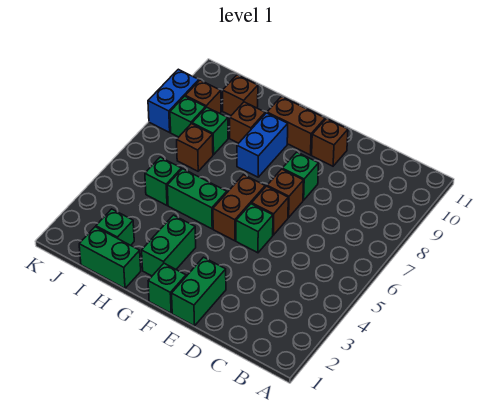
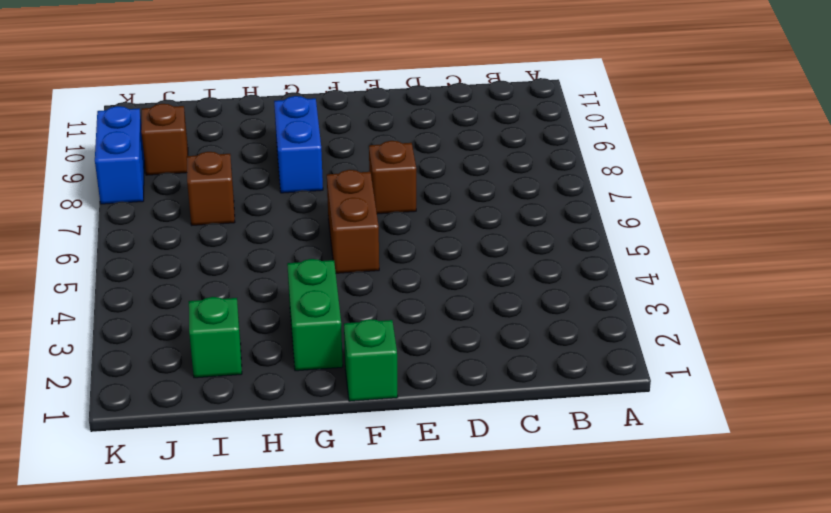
none -> green 1x2 brick [172,257,226,326]
none -> green 1x1 brick [236,204,273,253]
none -> brown 1x1 brick [252,186,288,235]

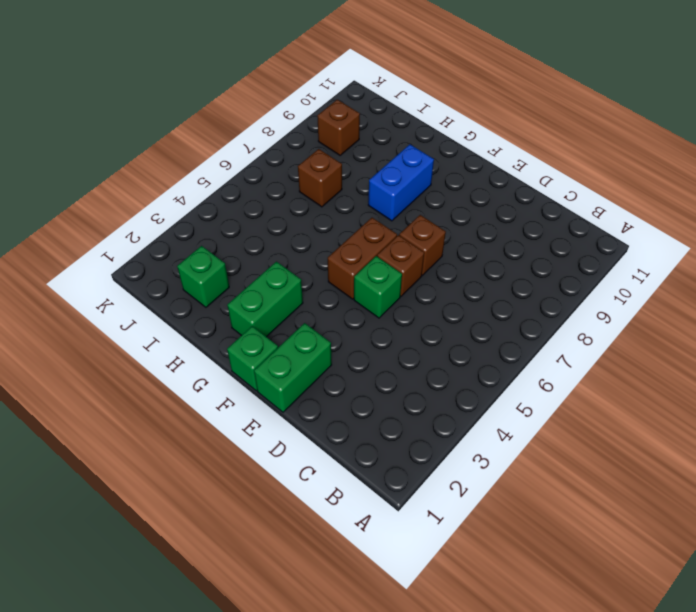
none -> green 1x1 brick [282,152,319,200]
none -> brown 1x1 brick [312,119,348,166]
none -> brown 1x2 brick [267,97,325,155]

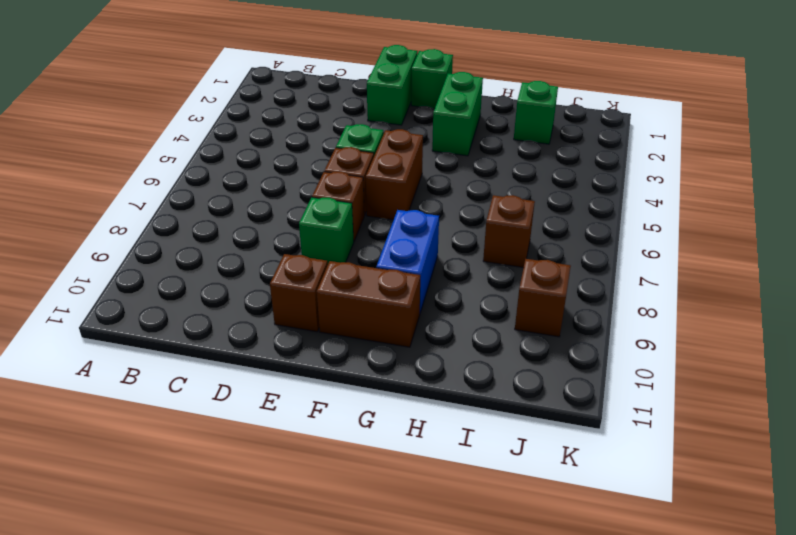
none -> green 1x2 brick [167,169,227,229]
none -> green 1x2 brick [79,227,141,288]
none -> brown 1x1 brick [230,102,265,143]

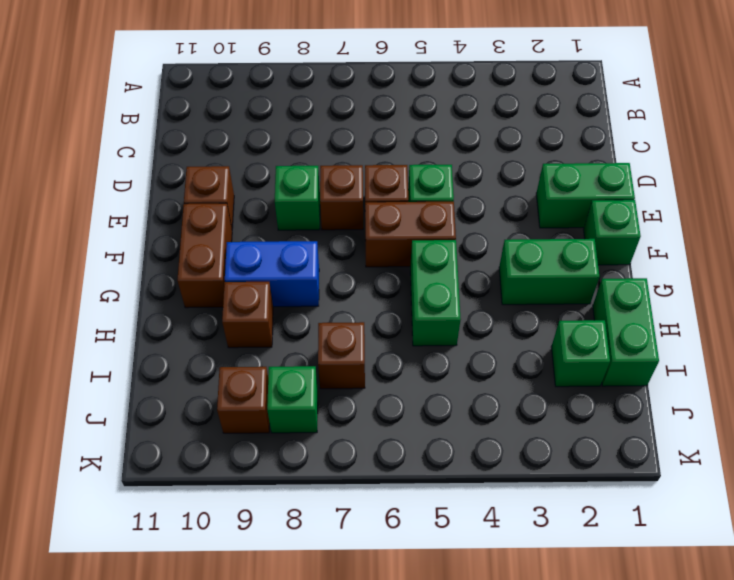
none -> green 1x1 brick [145,157,181,205]
none -> green 1x1 brick [192,107,228,155]
none -> brown 1x1 brick [223,75,258,115]

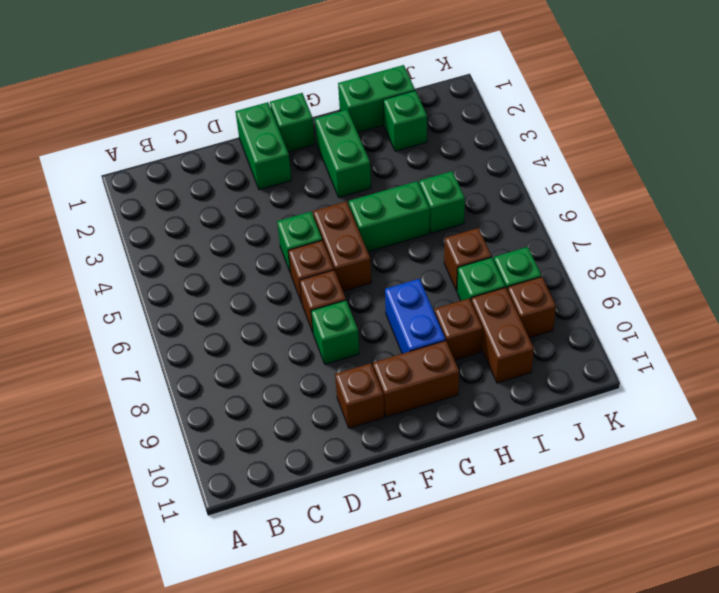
brown 1x2 brick [471,287,534,383] -> brown 1x1 brick [223,75,258,115]
none -> blue 1x2 brick [148,69,199,132]

